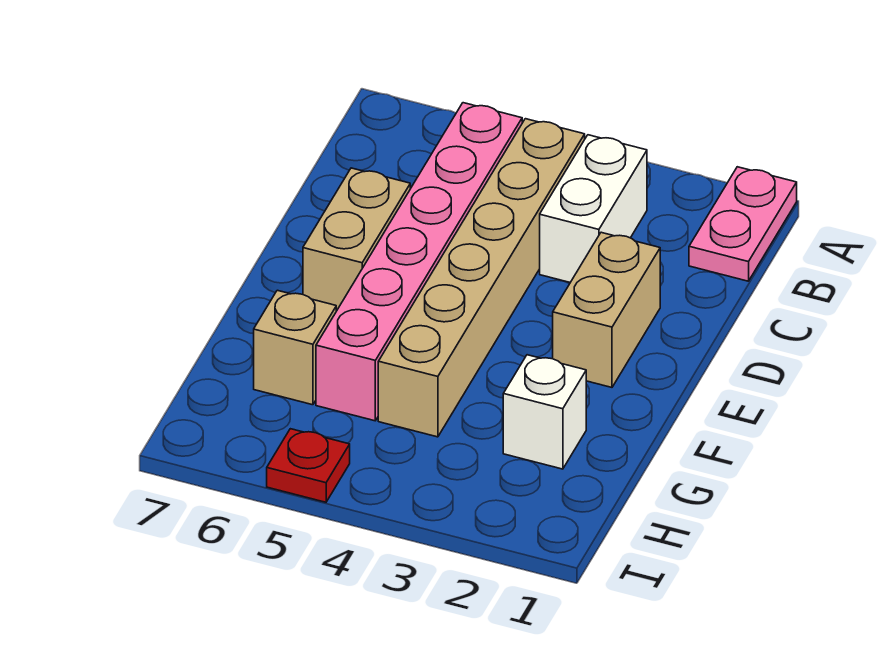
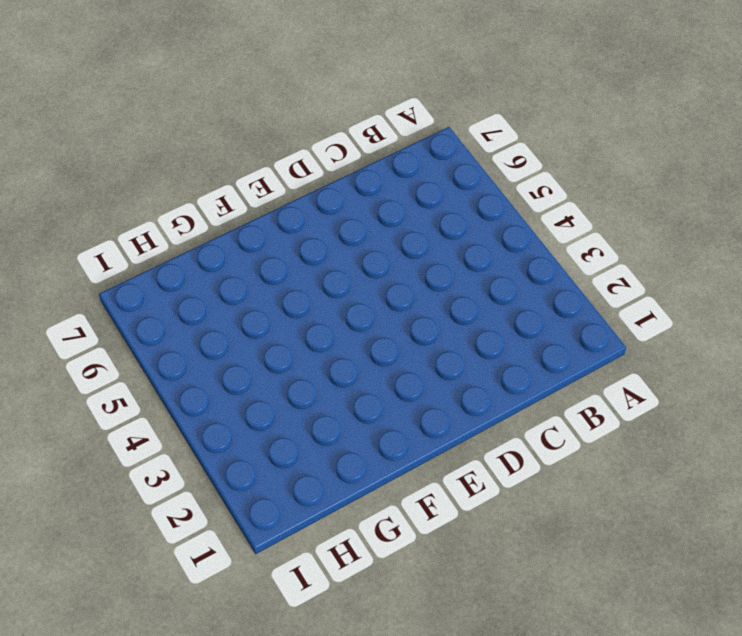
none -> pink 1x2 plate [689,167,797,281]
none -> white 1x2 brick [540,135,647,282]

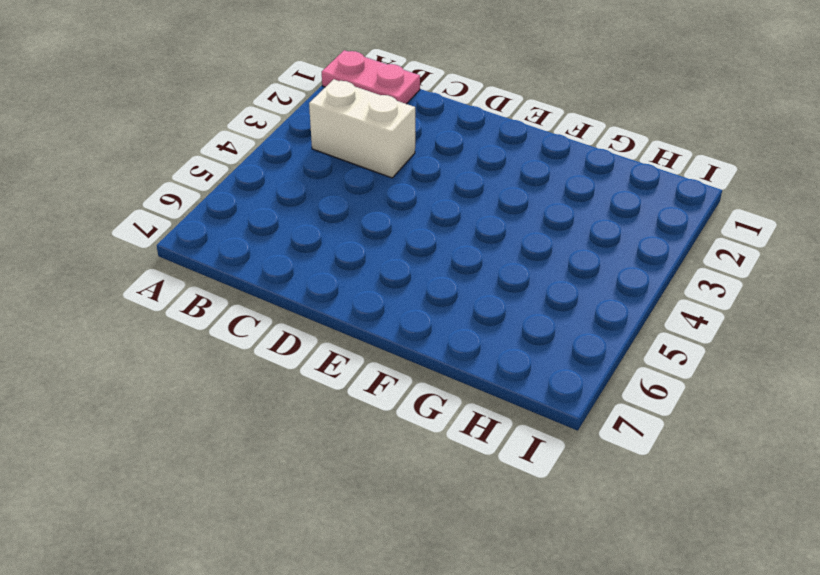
none -> tan 1x6 brick [378,119,585,437]
none -> pink 1x6 brick [316,103,522,421]

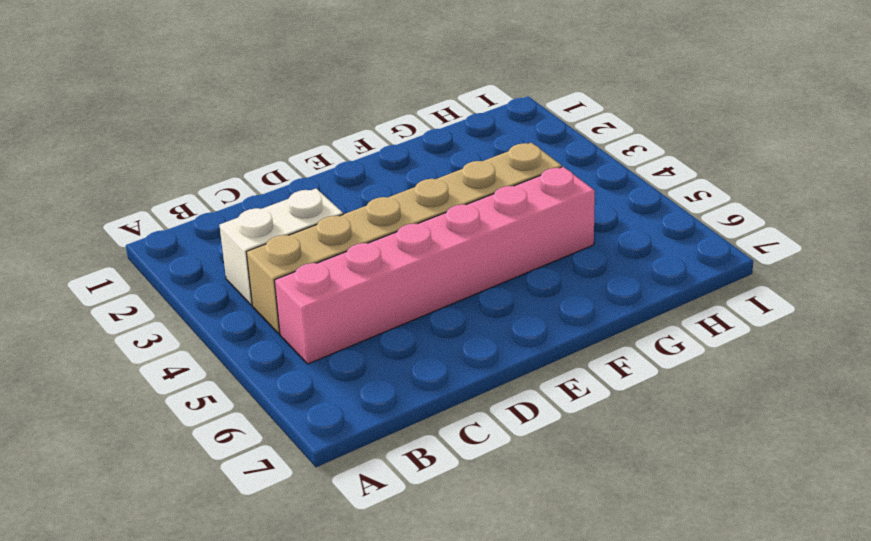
none -> pink 1x2 plate [689,167,797,281]
none -> tan 1x2 brick [553,232,660,387]

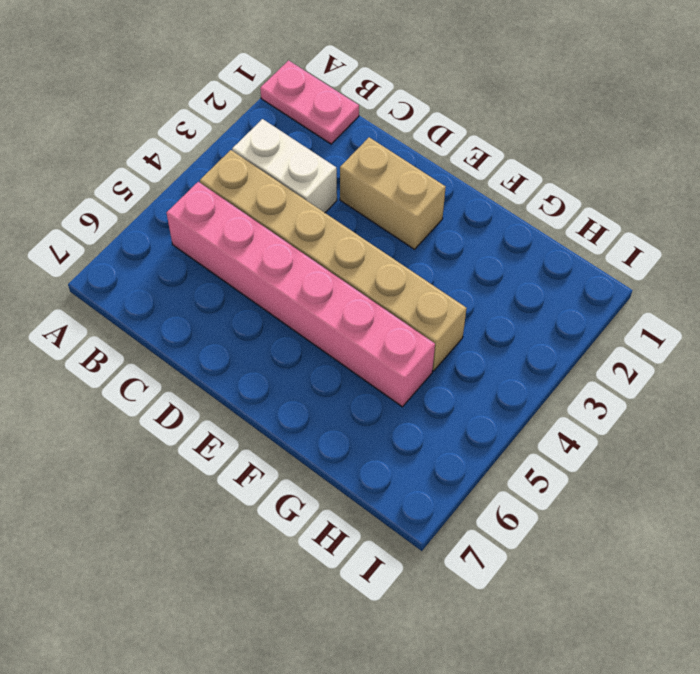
none -> tan 1x2 brick [303,168,410,311]
none -> white 1x1 brick [503,355,586,469]

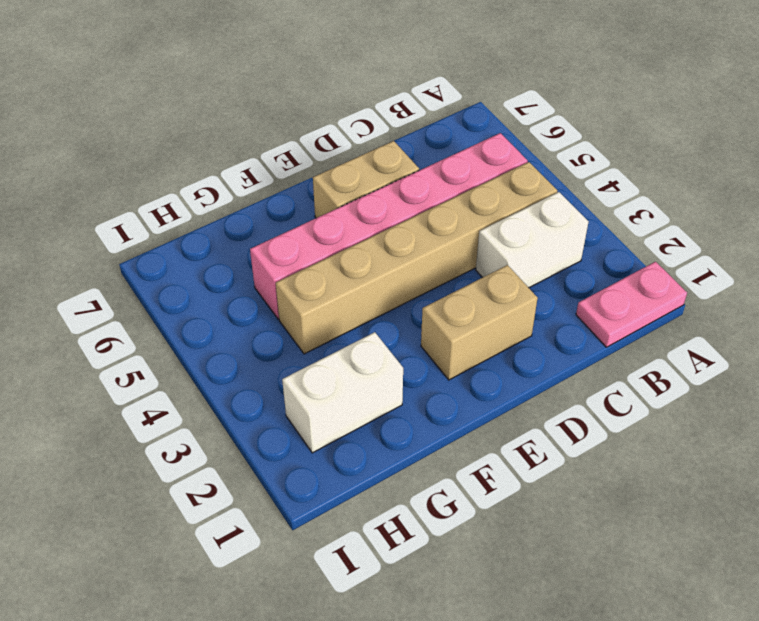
white 1x2 brick [282,332,403,453] -> white 1x1 brick [503,355,586,469]
none -> tan 1x1 brick [254,290,336,405]
none -> red 1x1 plate [267,429,350,502]

